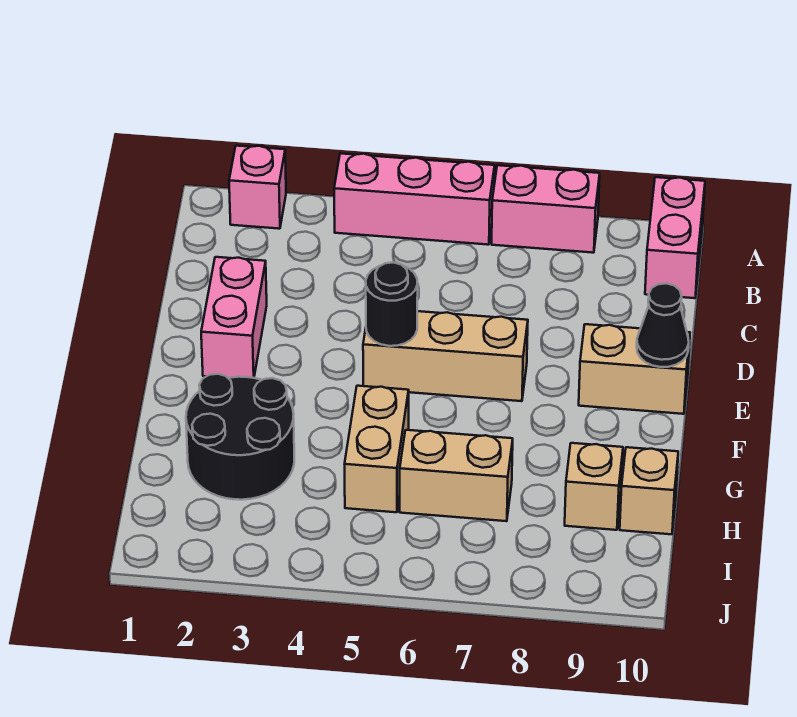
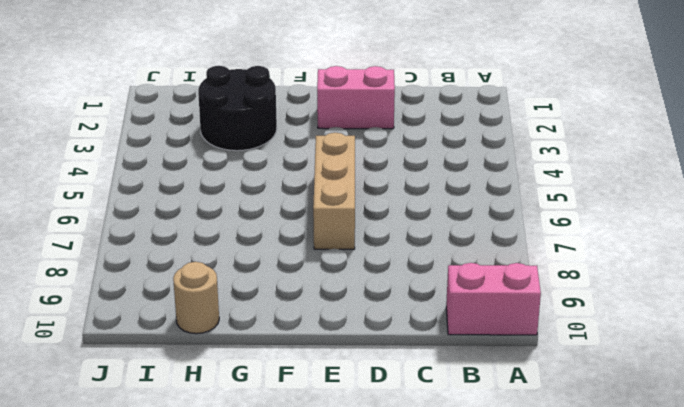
tan 1x1 round brick [173,262,219,334] -> tan 1x1 brick [620,447,678,534]
none -> pink 1x1 brick [229,146,286,229]
none -> pink 1x3 brick [334,153,495,245]
none -> pink 1x2 brick [492,165,600,253]

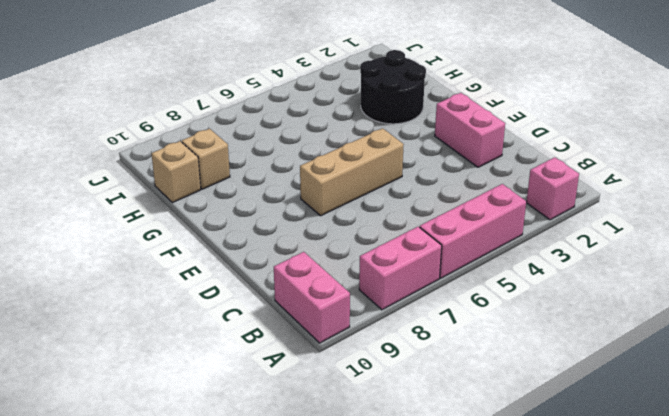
none -> tan 1x2 brick [579,324,690,414]
none -> tan 1x2 brick [345,386,409,512]
none -> tan 1x2 brick [400,430,513,521]

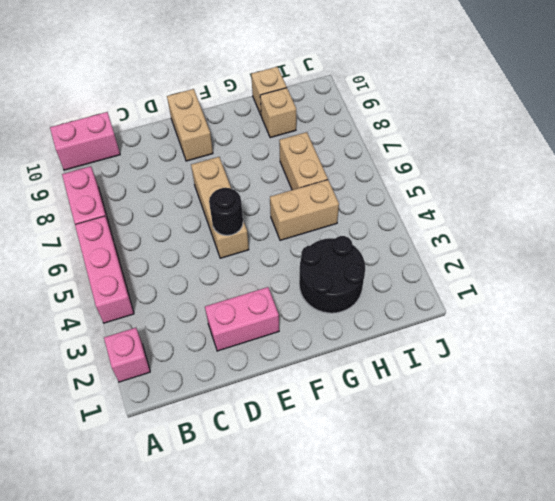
none -> black 1x1 cone [637,283,689,367]

